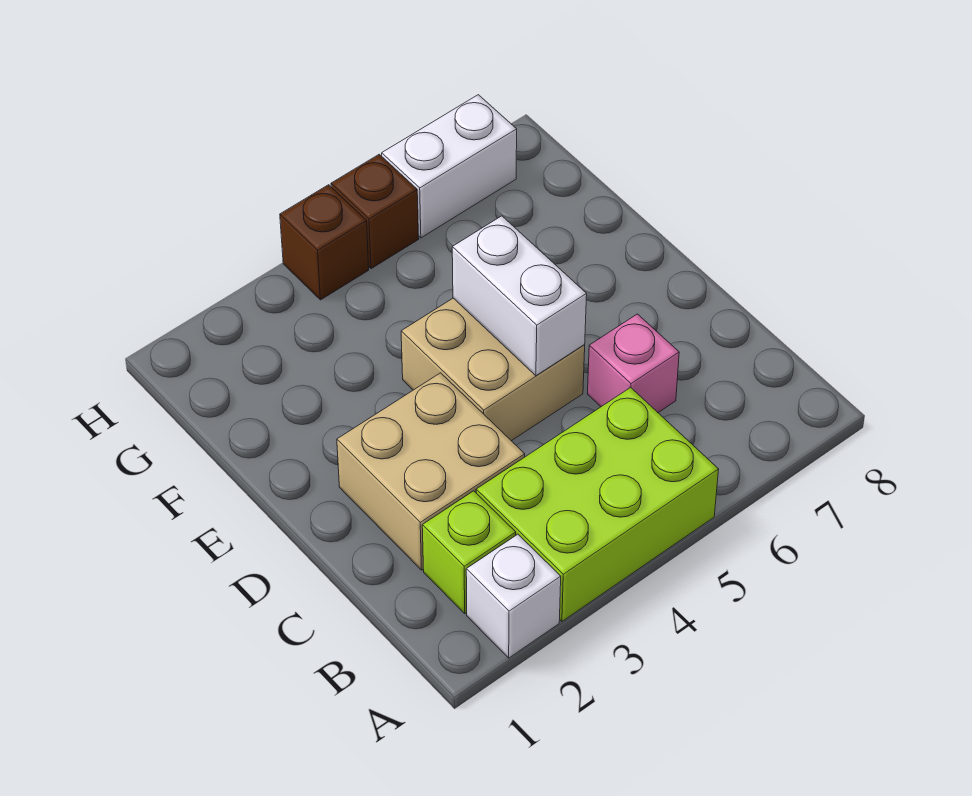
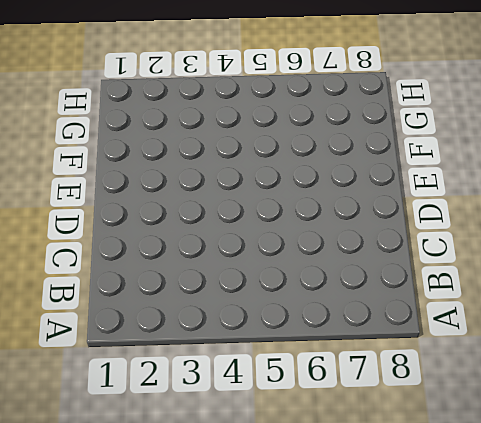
none -> white 1x1 brick [466,534,561,658]
none -> lime 2x3 brick [476,387,719,621]

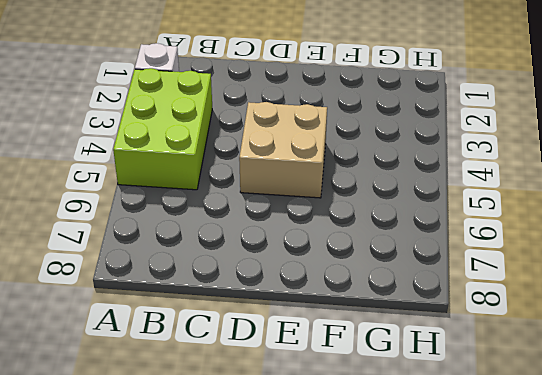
none -> lime 1x1 brick [422,491,516,613]
none -> tan 2x2 brick [337,373,525,570]

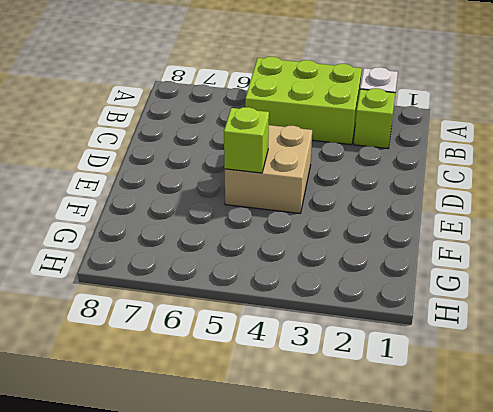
lime 1x1 brick [224,107,269,173] -> white 1x2 brick [452,216,587,376]
none -> tan 2x2 brick [337,373,525,570]
none -> pink 1x1 brick [588,314,679,413]

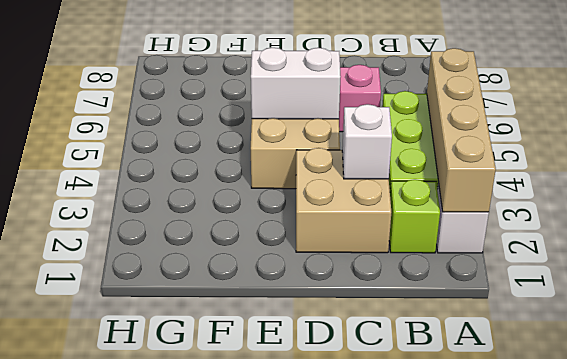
tan 1x4 brick [427,48,496,212] -> none
white 1x1 brick [342,104,392,179] -> none
none -> brown 1x1 brick [280,185,369,300]
none -> brown 1x1 brick [331,154,419,269]

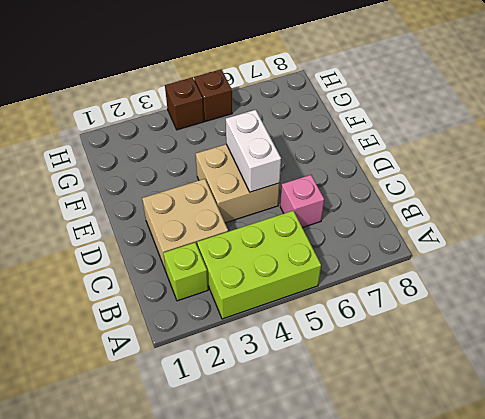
none -> white 1x1 brick [466,534,561,658]
none -> white 1x2 brick [382,95,517,238]

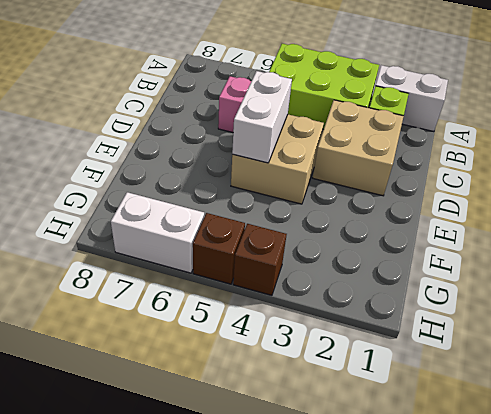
white 1x2 brick [375,65,448,132] -> white 1x1 brick [466,534,561,658]

